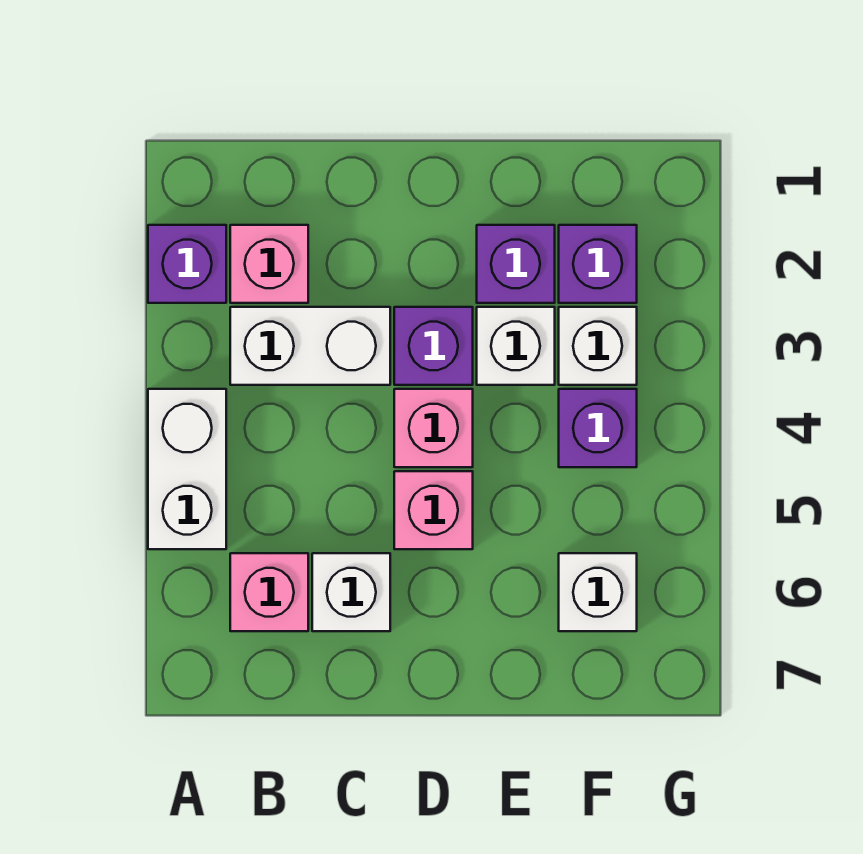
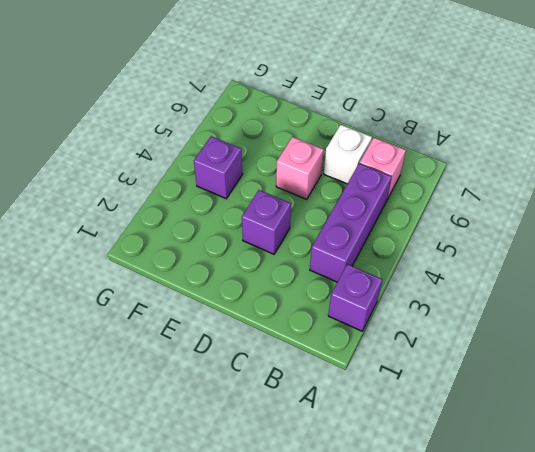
purple 1x3 brick [310,163,392,282] -> white 1x2 brick [230,307,390,385]
none -> white 1x2 brick [148,389,226,549]
none -> pink 1x1 brick [230,225,308,303]
none -> pink 1x1 brick [394,389,473,467]

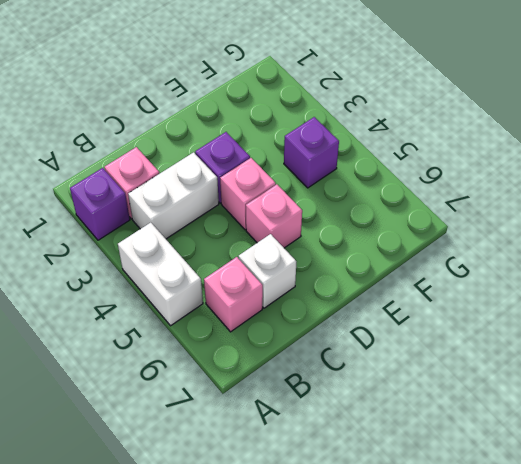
none -> purple 1x1 brick [477,225,555,303]
none -> white 1x1 brick [477,307,555,385]
none -> purple 1x1 brick [559,225,637,303]

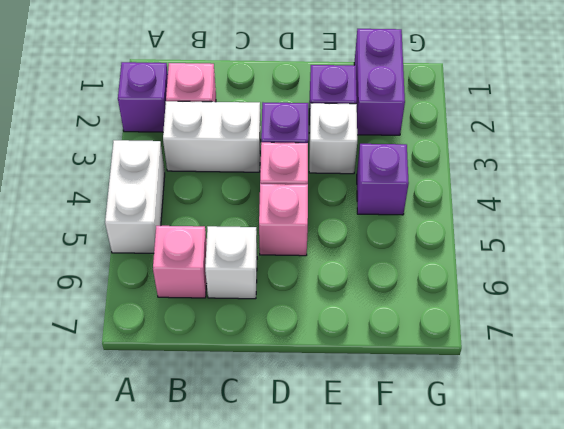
purple 1x2 brick [354,29,405,135] -> purple 1x1 brick [559,225,637,303]
none -> white 1x1 brick [559,307,637,385]
none -> white 1x1 brick [559,553,637,631]

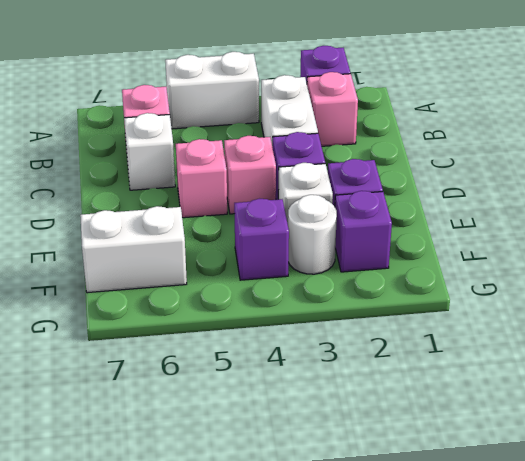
white 1x1 round brick [288,195,337,274] -> white 1x1 brick [559,307,637,385]
white 1x2 brick [80,206,187,293] -> white 1x1 brick [559,553,637,631]

